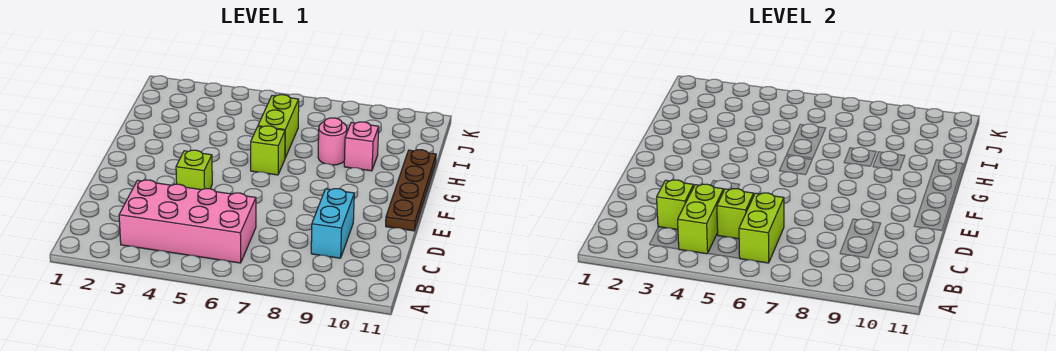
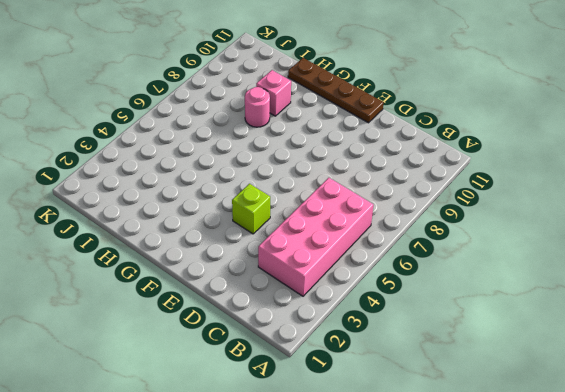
none -> cyan 1x2 brick [311,189,354,258]
none -> lime 1x1 brick [251,126,285,175]
none -> lime 1x2 brick [258,95,299,158]

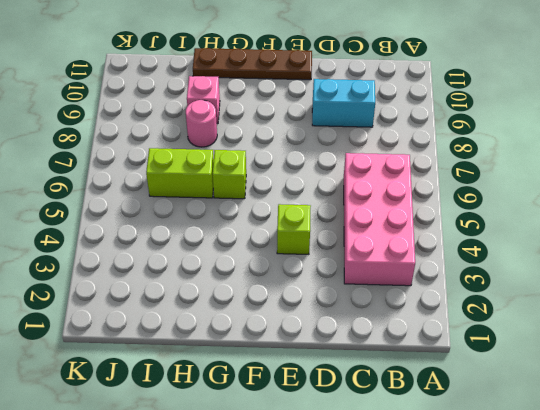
none -> lime 1x2 brick [678,184,724,254]
none -> lime 1x2 brick [739,193,784,263]
none -> lime 1x1 brick [657,180,694,230]

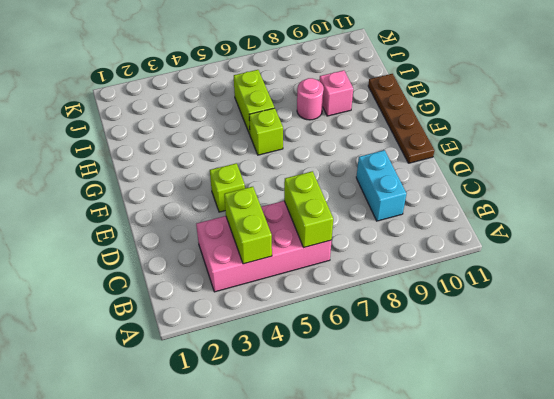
none -> lime 1x1 brick [657,180,694,230]
none -> lime 1x1 brick [717,189,754,239]

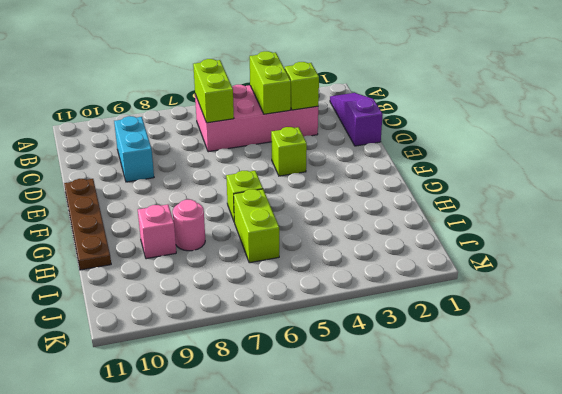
purple 1x3 slope [330,93,383,146] -> none
none -> lime 1x1 brick [717,189,754,239]

